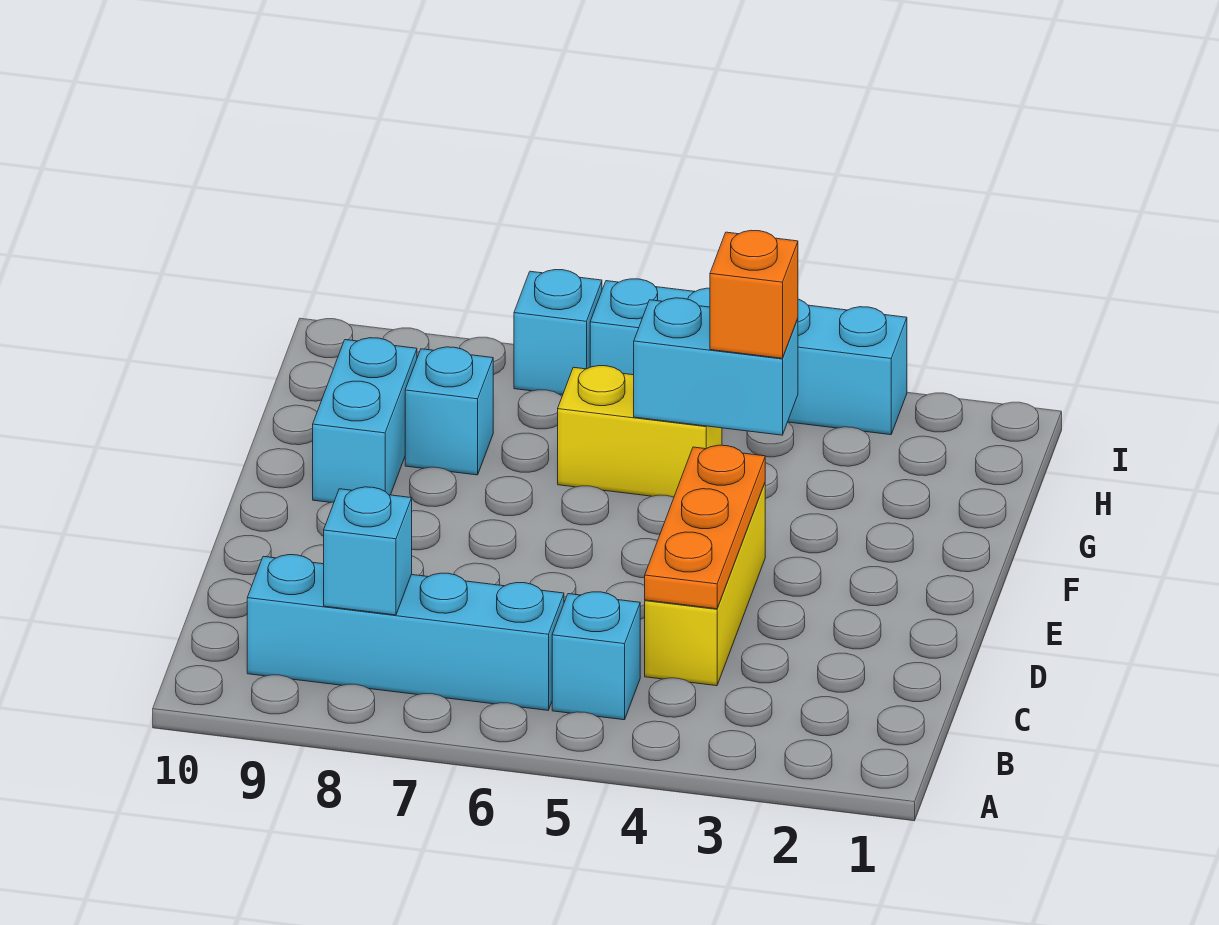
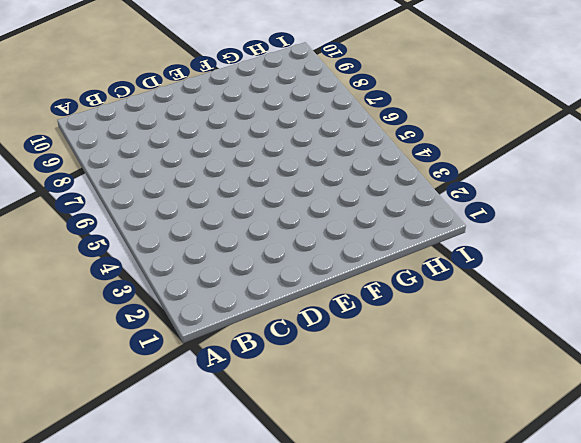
none -> cyan 1x1 brick [552,592,640,720]
none -> cyan 1x4 brick [247,555,564,710]
none -> yellow 1x3 brick [645,484,765,686]

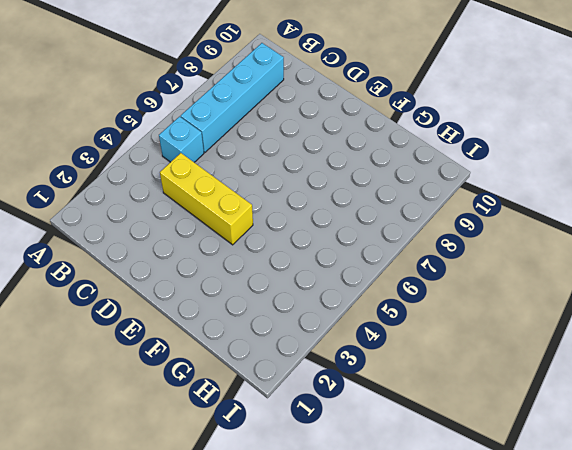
none -> cyan 1x2 brick [313,338,417,503]
none -> yellow 1x2 brick [558,366,722,497]
none -> cyan 1x1 brick [405,347,493,475]

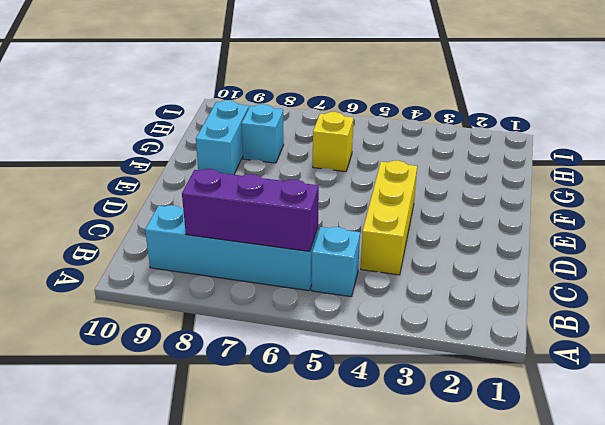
purple 1x3 brick [182,169,319,251] -> cyan 1x1 brick [324,487,412,615]
yellow 1x1 brick [313,112,353,172] -> yellow 1x2 brick [558,366,722,497]
none -> cyan 1x4 brick [590,279,907,435]
none -> cyan 1x1 brick [514,270,602,395]
none -> orange 1x3 plate [645,445,765,609]

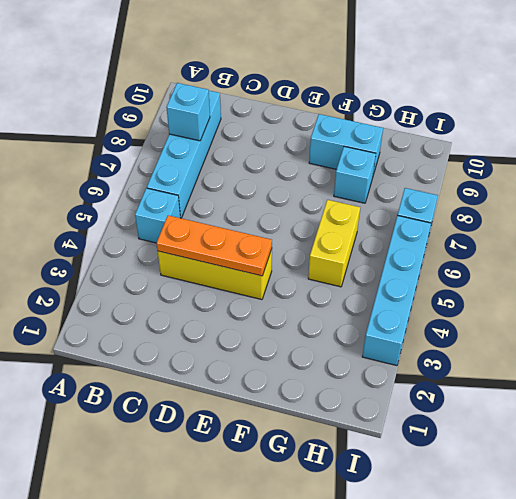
none -> cyan 1x2 brick [634,298,798,435]
none -> orange 1x1 brick [710,231,798,358]

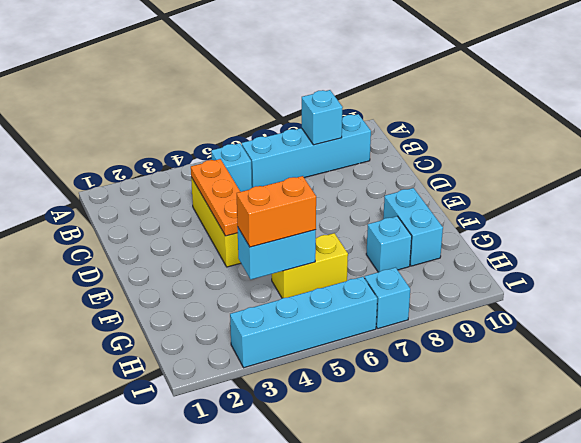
orange 1x2 brick [237,176,316,247] -> orange 1x1 brick [710,231,798,358]

